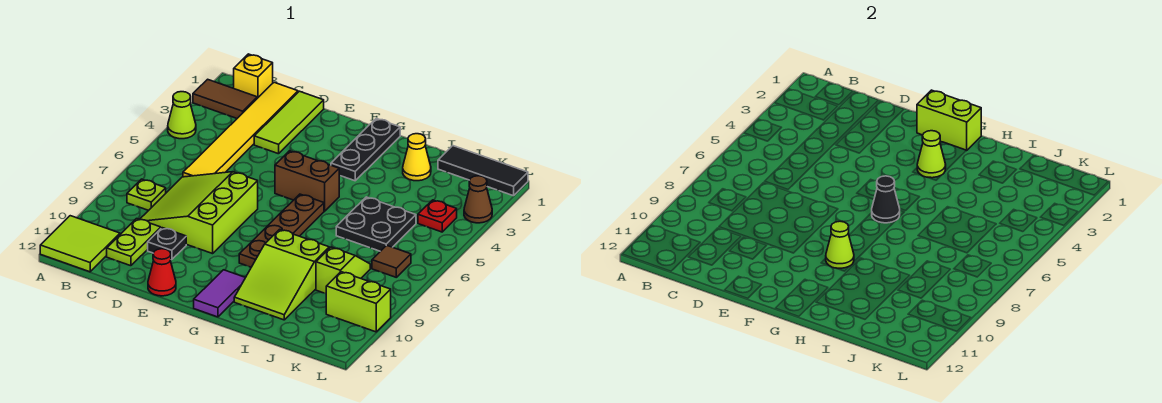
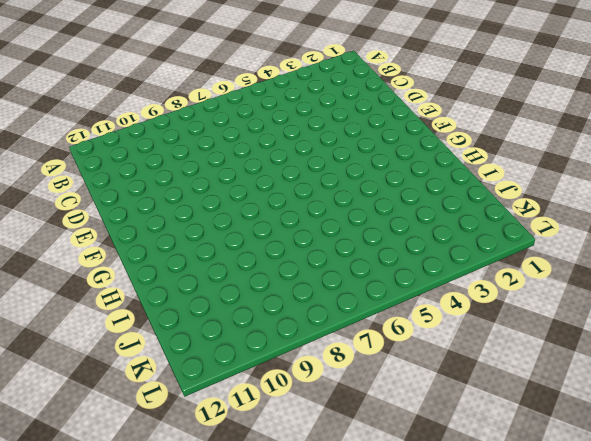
none -> brown 1x2 tile [193,79,257,118]
none -> lime 1x1 cone [168,92,196,139]
none -> lime 2x2 tile [40,216,120,272]

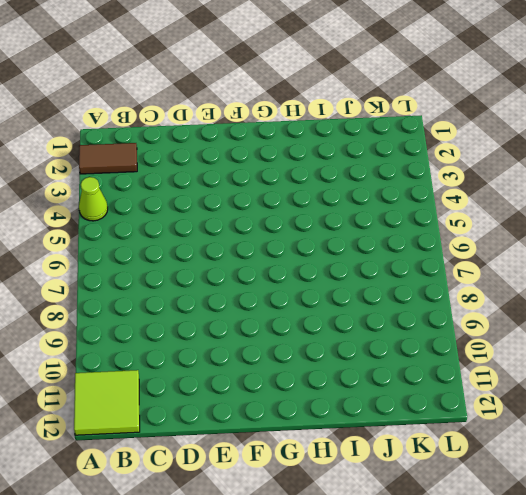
none -> yellow 1x1 brick [234,54,273,98]
none -> lime 1x1 plate [127,179,166,210]
none -> yellow 1x6 tile [183,82,298,177]

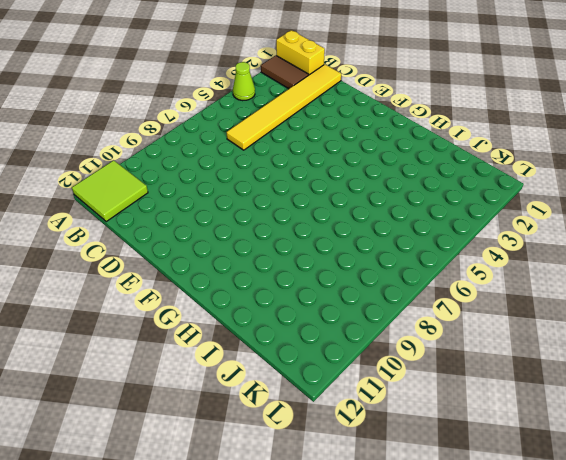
yellow 1x2 brick [276,30,325,75] -> yellow 1x1 brick [234,54,273,98]
none -> lime 1x1 plate [127,179,166,210]
none -> lime 3x3 slope [139,172,258,254]
none -> lime 1x2 plate [107,219,161,266]

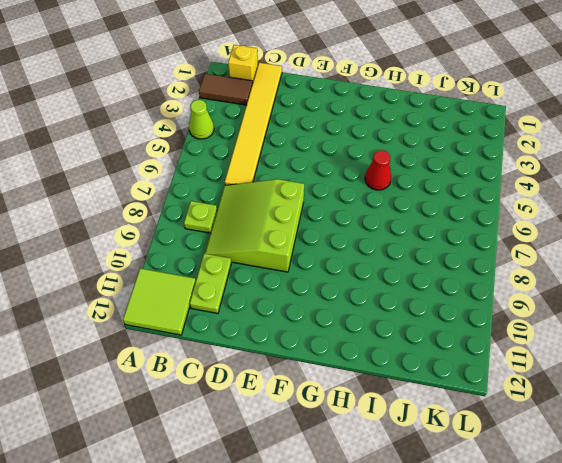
red 1x1 cone [365,150,391,190] -> red 1x1 cone moved to [148,249,176,296]
none -> lime 1x3 tile [254,91,324,154]
none -> black 1x1 plate [148,228,186,260]
none -> brown 1x2 brick [275,151,339,211]

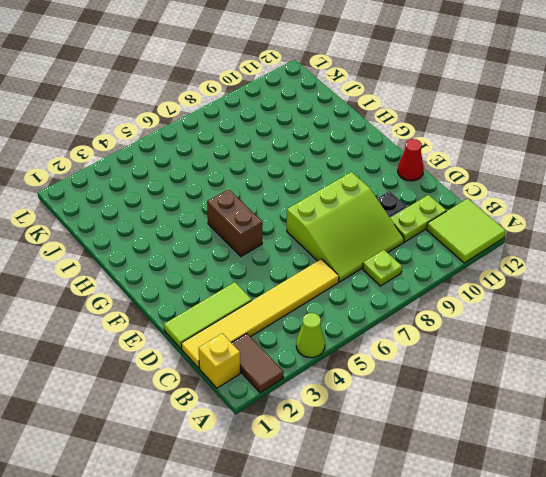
none -> black 1x3 plate [331,119,400,181]
none -> brown 1x4 plate [239,194,324,267]
none -> purple 1x2 tile [194,270,245,317]

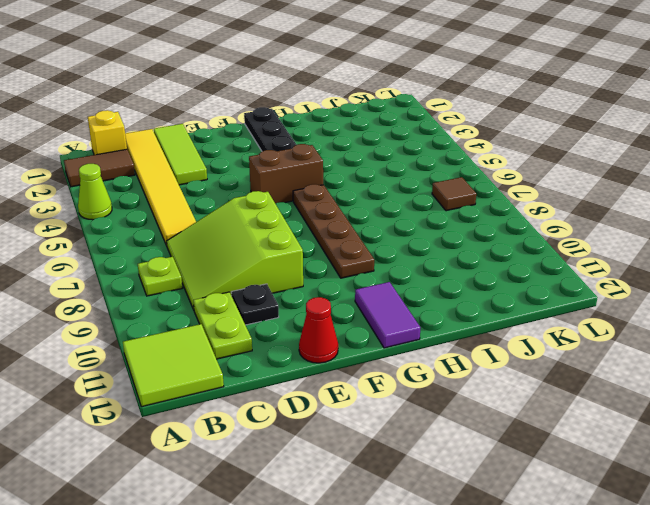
none -> lime 2x3 slope [234,229,329,320]
none -> yellow 1x1 cone [403,134,431,181]
none -> black 2x2 plate [336,197,416,251]

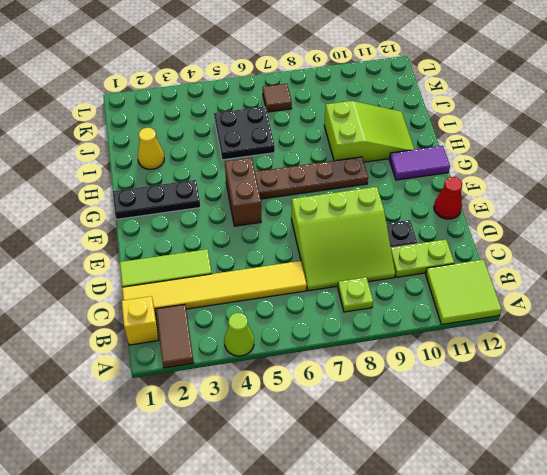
none -> black 1x3 tile [438,146,528,196]
none -> lime 1x2 slope [316,247,370,294]
none -> red 1x1 plate [418,200,457,232]

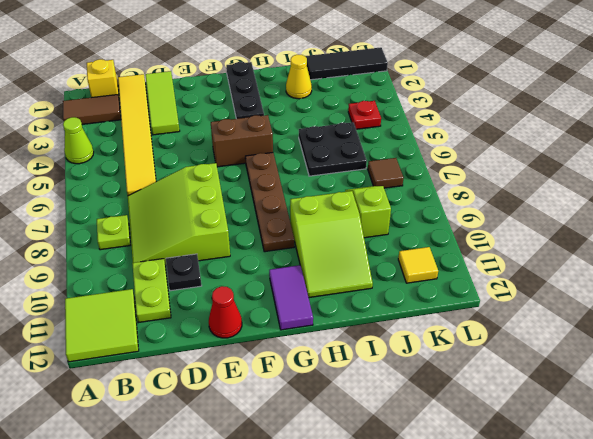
yellow 1x1 tile [398,247,438,283] -> none
none -> lime 1x2 brick [326,272,391,332]
none -> brown 1x1 cone [464,176,492,223]
none -> lime 1x2 brick [917,90,981,151]

